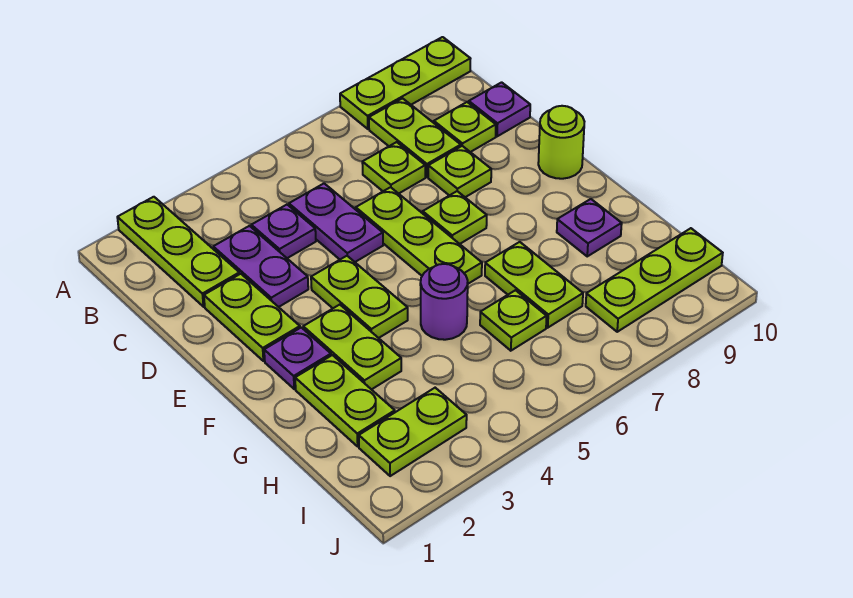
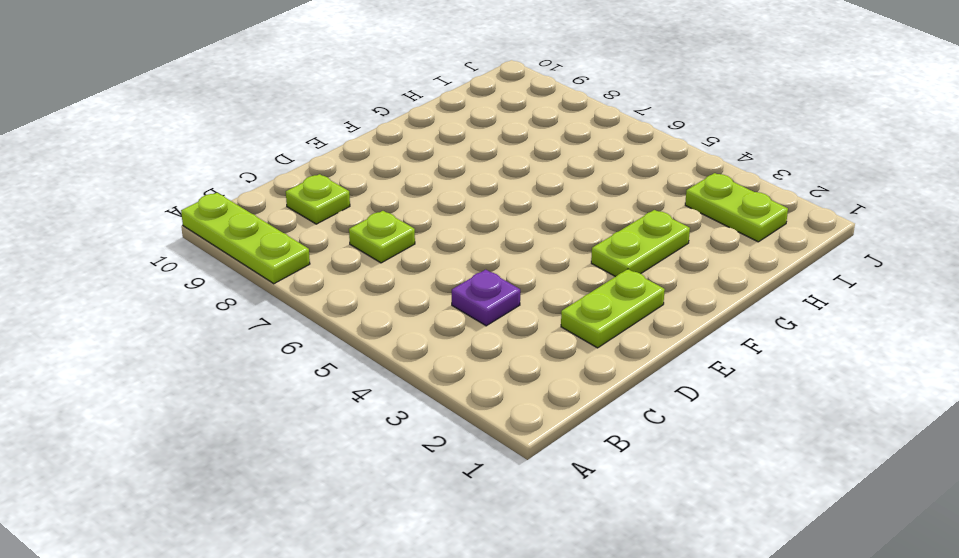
none -> lime 1x3 plate [117,197,239,307]
none -> lime 1x2 plate [369,98,461,177]
none -> purple 1x2 plate [213,226,308,307]

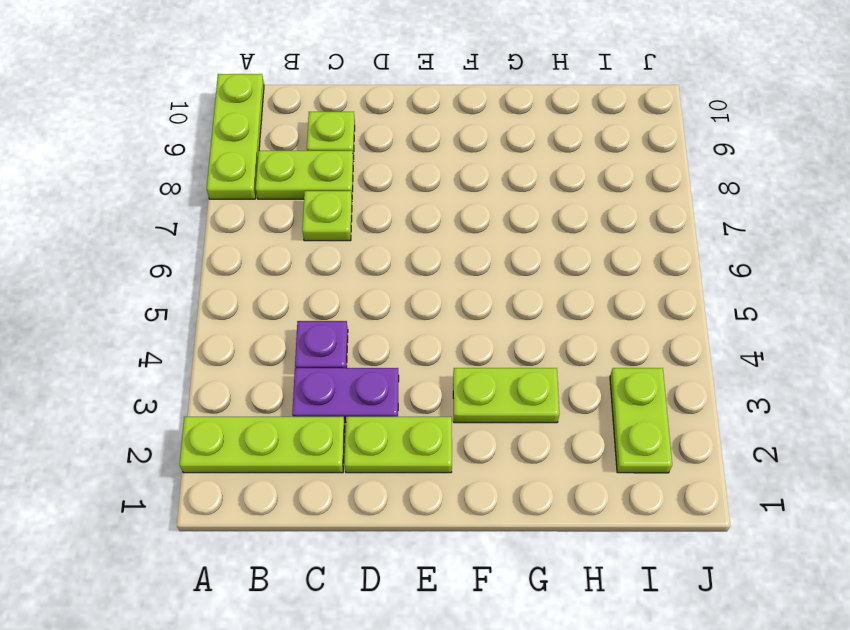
none -> purple 1x2 plate [289,183,383,262]
none -> purple 1x1 plate [469,82,530,136]
none -> lime 1x3 plate [356,187,482,284]

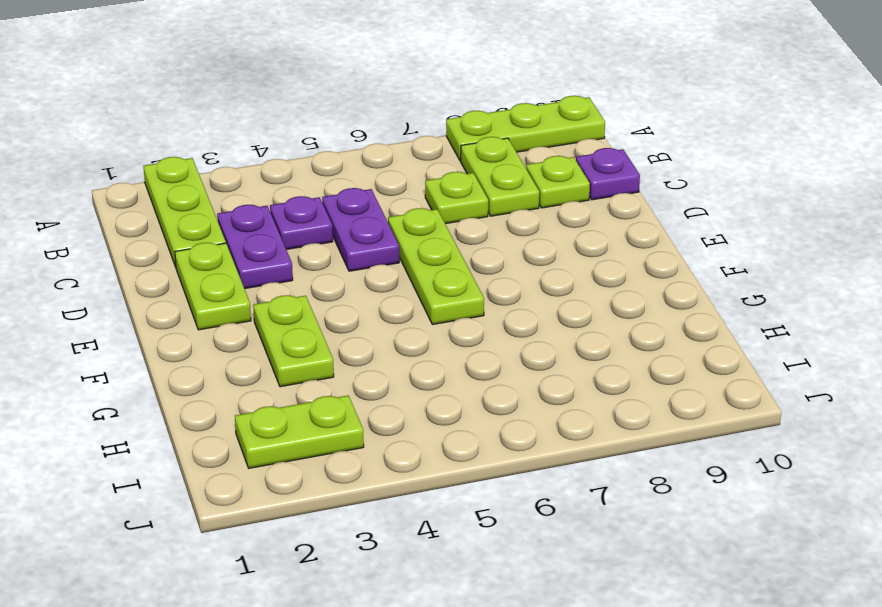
none -> lime 1x1 plate [428,146,491,197]
none -> lime 1x2 plate [311,256,408,338]
none -> lime 1x1 plate [423,191,487,244]

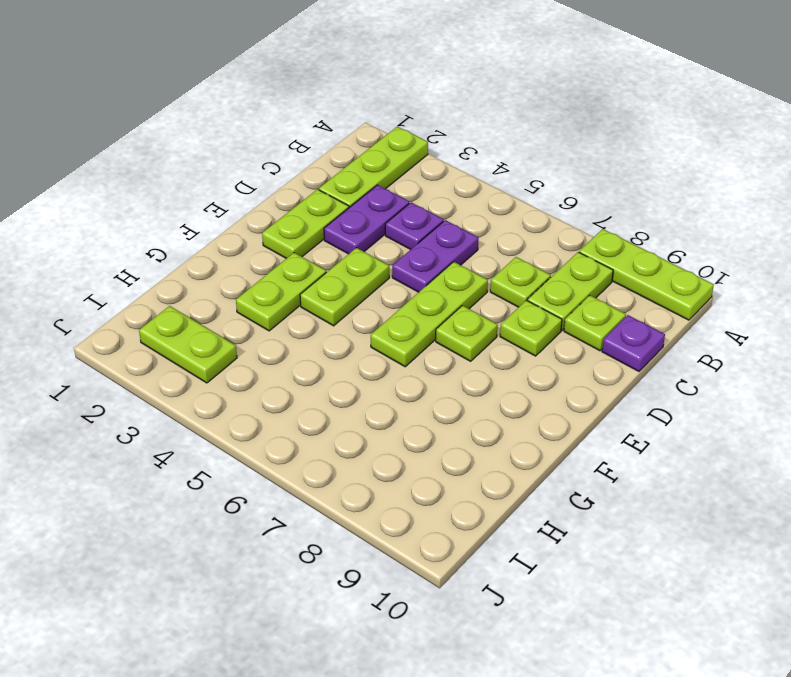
none -> lime 1x1 round brick [538,106,584,179]
none -> purple 1x1 plate [264,327,331,389]
none -> lime 1x2 plate [295,355,395,446]

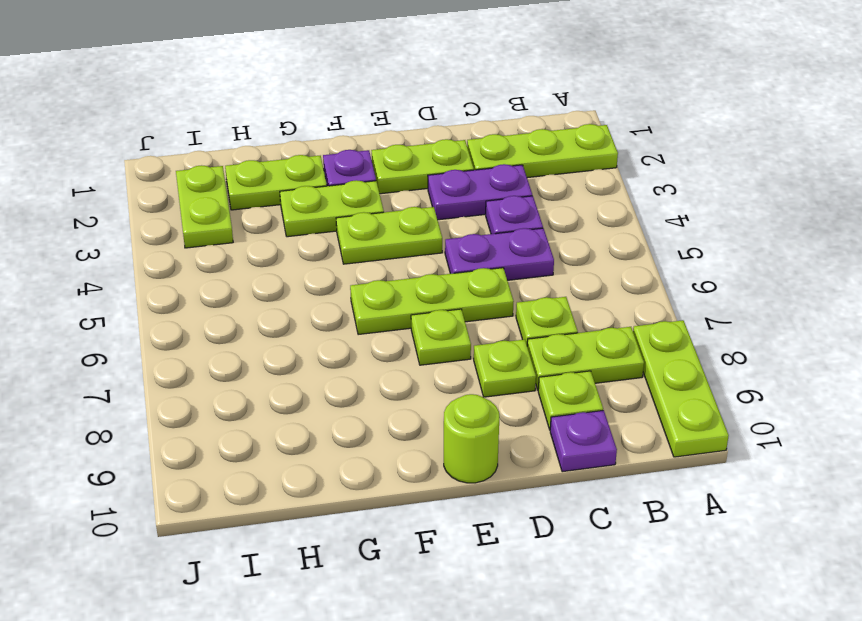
none -> purple 1x1 round brick [420,264,468,340]
none -> lime 1x2 plate [485,242,583,328]
none -> purple 1x1 plate [557,199,622,256]

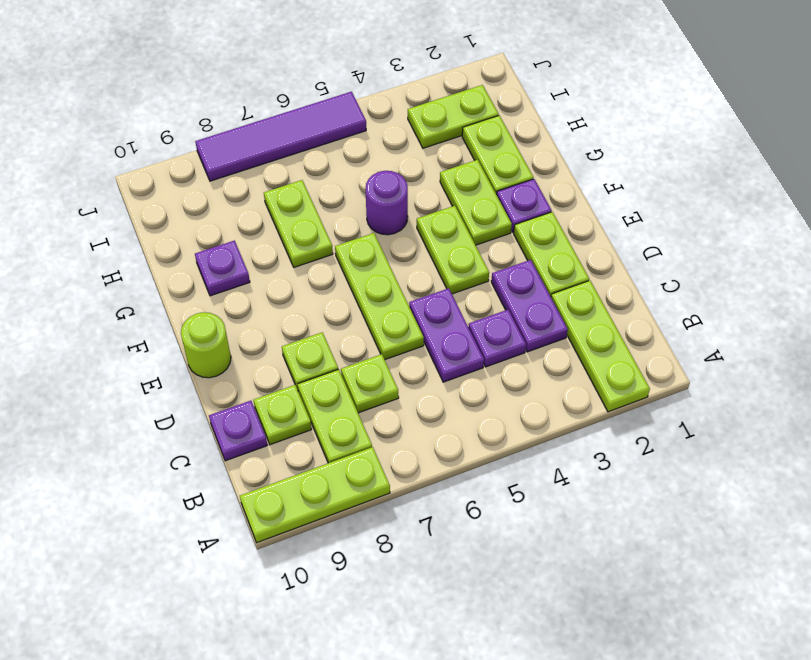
purple 1x4 tile [195,92,366,181] -> none
none -> lime 1x1 plate [423,191,487,244]
none -> lime 1x1 plate [480,290,547,351]
none -> lime 1x3 plate [586,228,723,332]

